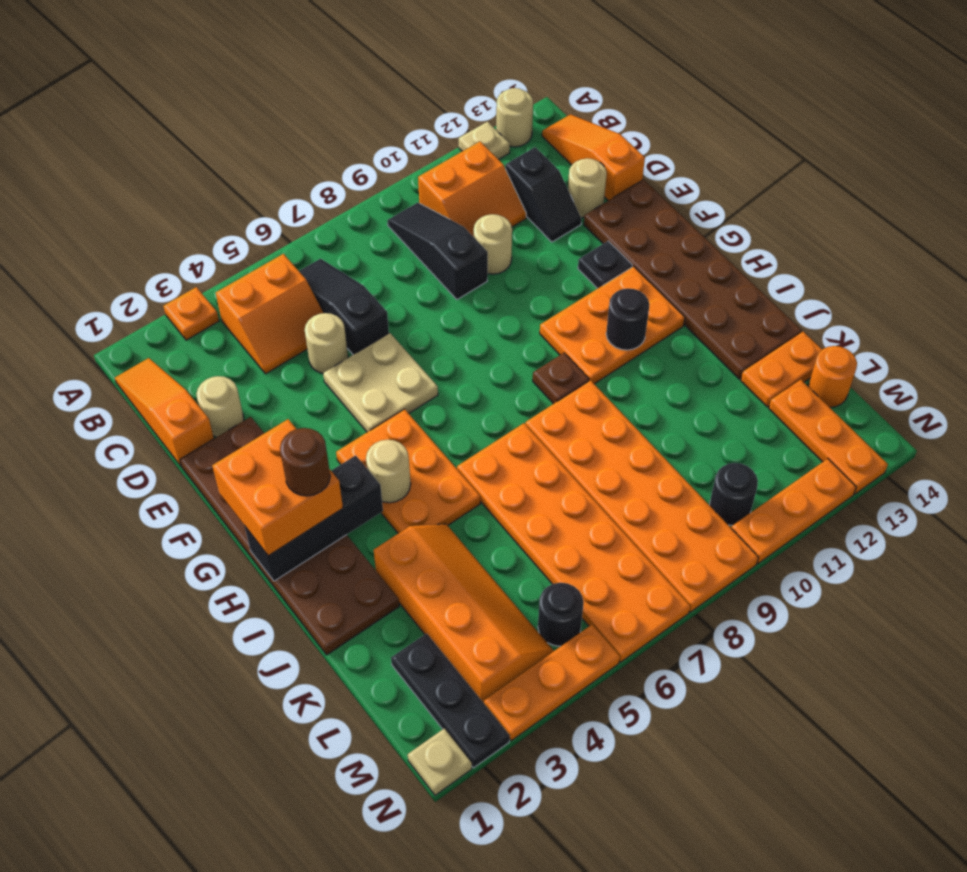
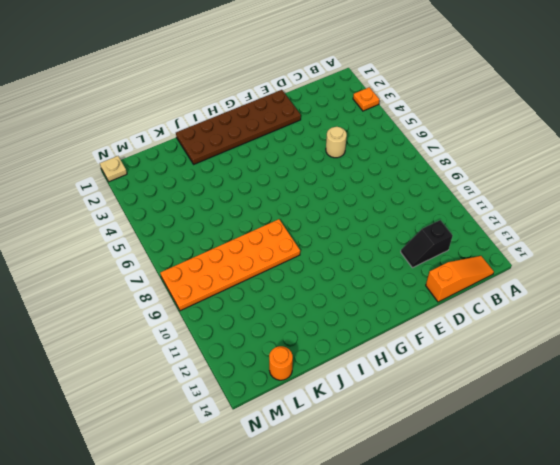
none -> tan 1x1 plate [459,122,510,160]
none -> tan 1x1 round brick [496,88,533,147]
none -> orange 1x3 slope [115,358,214,467]
none -> orange 2x2 slope [216,254,323,374]

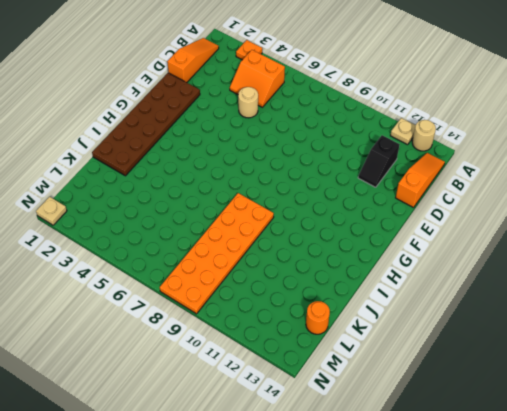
none -> black 1x3 slope [299,259,389,355]
none -> black 1x3 slope [387,203,488,299]
none -> orange 2x2 slope [418,142,526,237]
none -> tan 1x1 round brick [196,376,244,437]

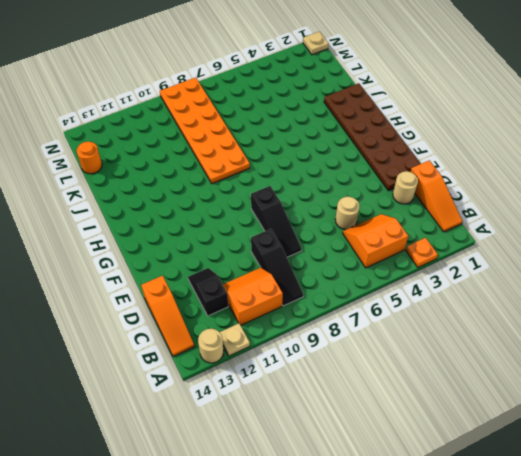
black 1x3 slope [251,186,301,257] -> black 1x3 slope moved to [299,259,389,355]
none -> tan 1x1 round brick [474,214,512,274]
none -> tan 1x1 round brick [568,158,607,218]
none -> tan 2x2 plate [323,333,438,432]
none -> brown 2x6 plate [584,180,802,379]

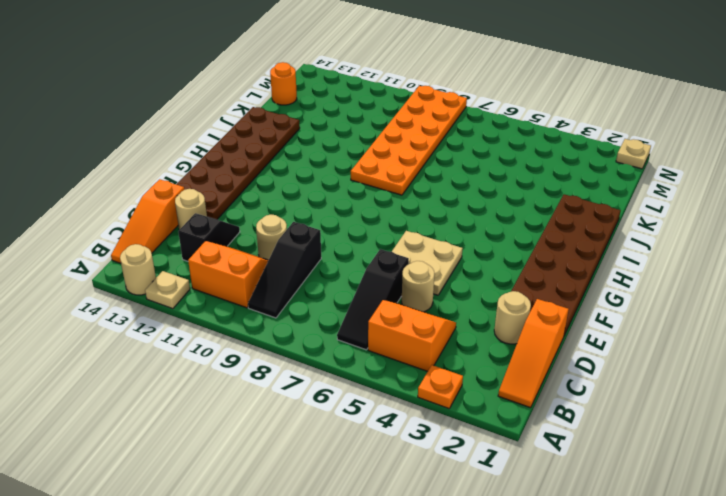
none -> black 1x1 plate [578,241,632,289]
none -> orange 2x3 plate [336,409,480,533]
none -> orange 2x3 plate [540,266,685,384]
none -> brown 1x1 plate [533,353,589,404]

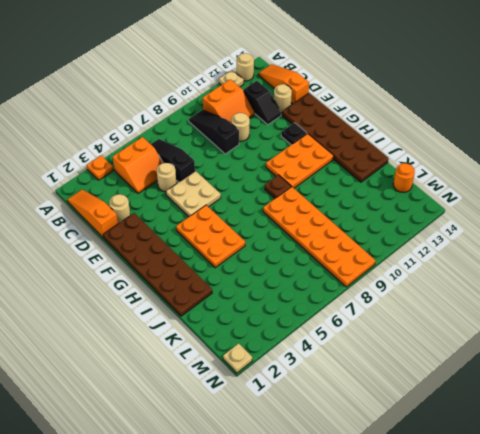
none -> orange 2x6 plate [457,423,690,662]
none -> orange 2x4 slope [374,524,554,703]
none -> orange 1x2 plate [741,332,822,407]
none -> black 1x3 plate [391,633,510,768]

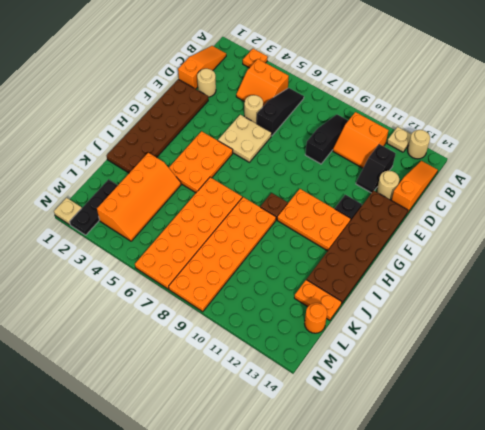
none -> tan 1x1 round brick [474,214,512,274]
none -> orange 1x3 plate [769,380,888,494]
none -> black 1x1 round brick [538,583,584,646]
none -> black 1x1 round brick [710,463,758,525]

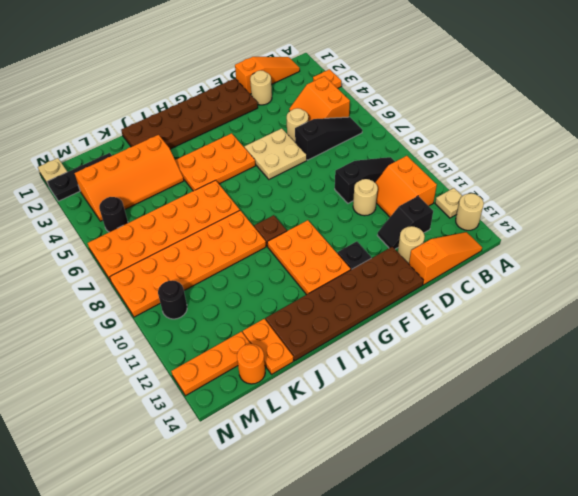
none -> orange 1x3 plate [484,625,620,741]
none -> orange 1x3 plate [731,459,856,564]
none -> black 1x3 brick [245,455,383,581]
none -> tan 1x1 round brick [366,440,411,503]

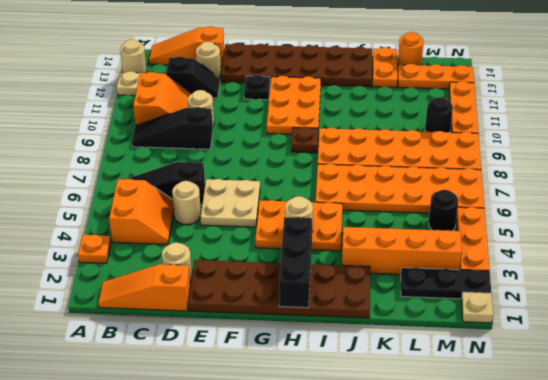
none -> black 1x1 round brick [606,288,650,350]
none -> orange 2x2 brick [212,419,343,556]
none -> brown 1x1 round brick [280,428,330,496]

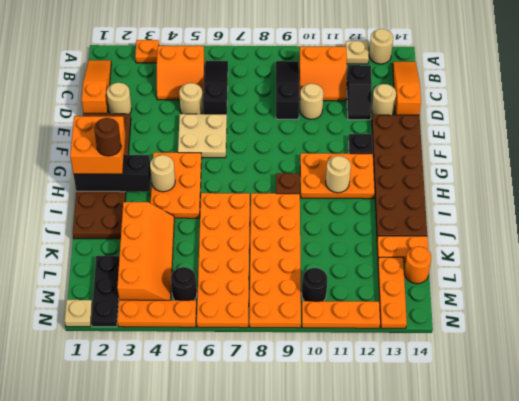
tan 1x1 round brick [326,156,351,193] -> black 1x1 round brick [606,288,650,350]

